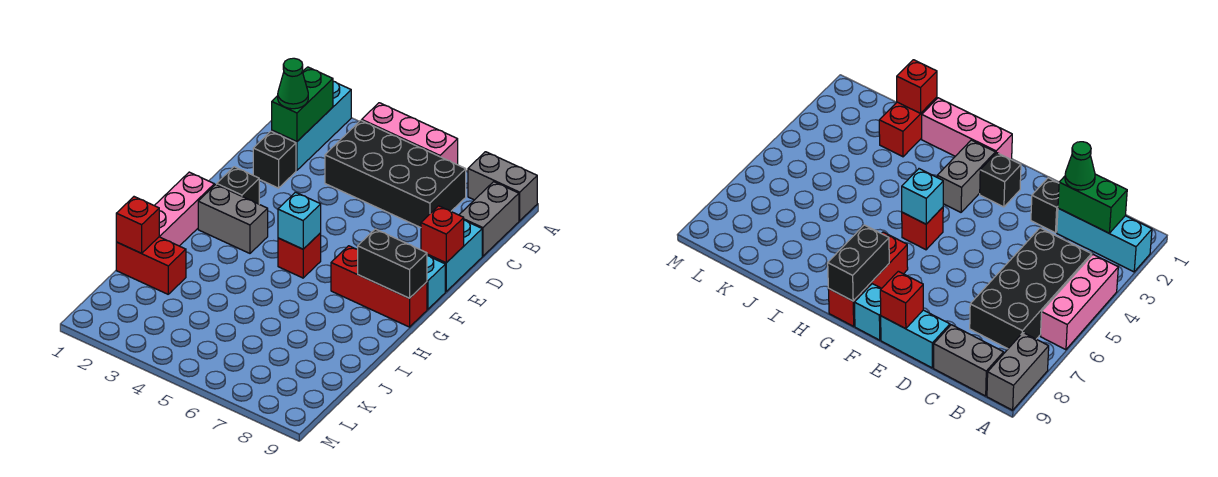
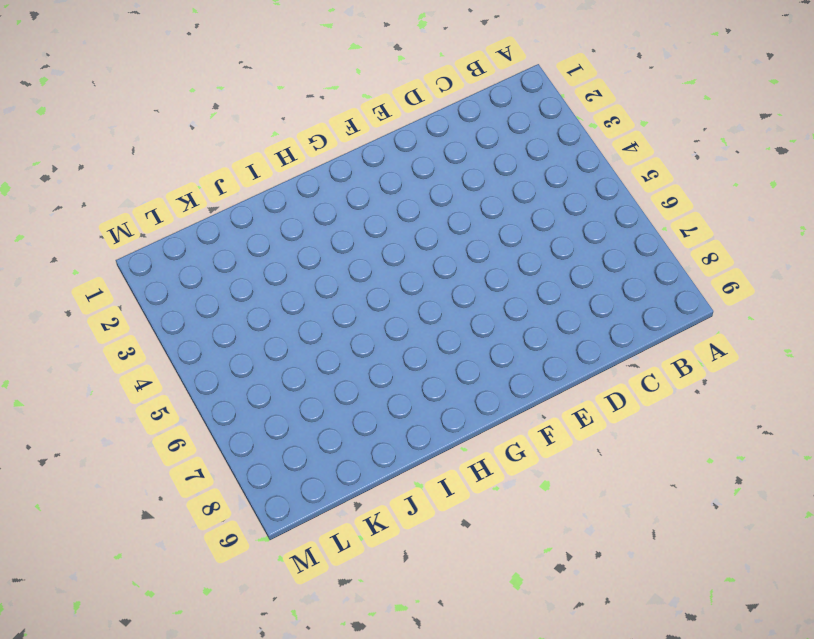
none -> cyan 1x3 brick [272,81,351,170]
none -> pink 1x3 brick [362,103,458,165]
none -> grey 1x2 brick [468,152,537,221]

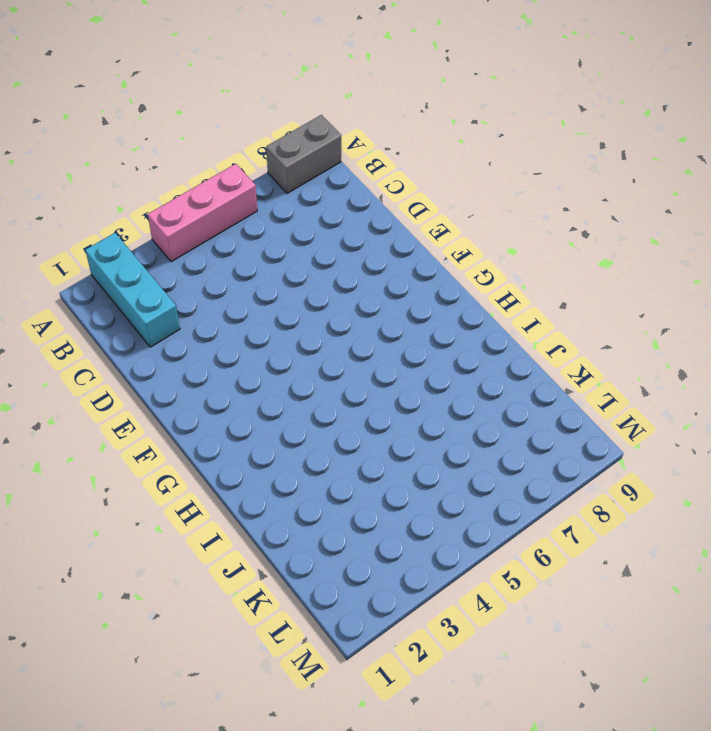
none -> black 2x4 brick [325,120,466,228]
none -> grey 1x2 brick [459,182,519,256]
none -> black 1x1 brick [253,131,296,188]

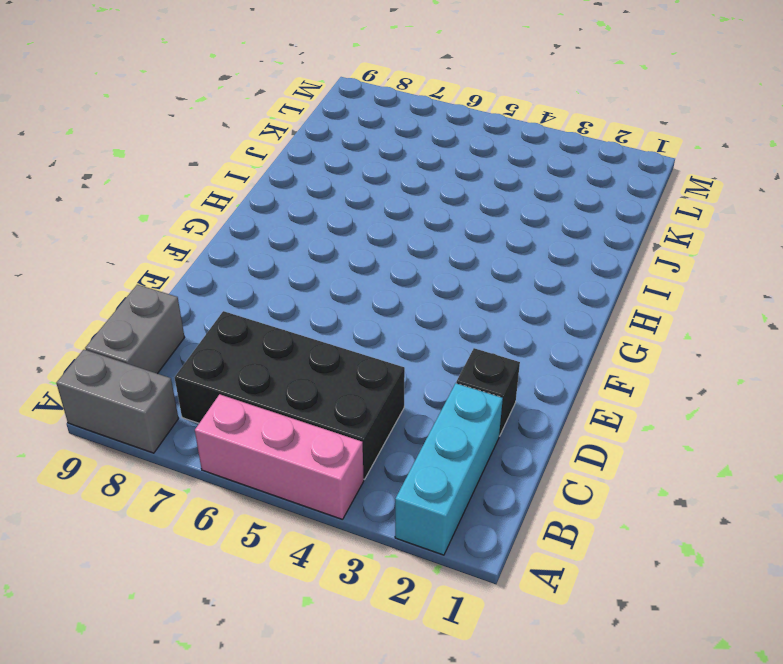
none -> cyan 1x2 brick [427,220,482,291]
none -> black 1x1 brick [217,167,259,204]
none -> cyan 1x1 brick [427,256,445,309]

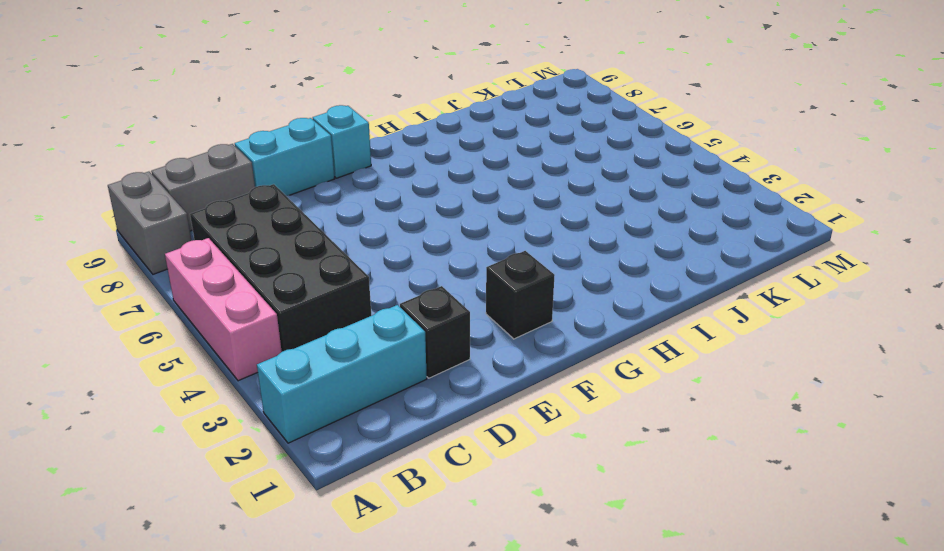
none -> pink 1x3 brick [154,172,214,246]
none -> grey 1x2 brick [198,184,268,253]
none -> red 1x1 brick [278,233,321,278]

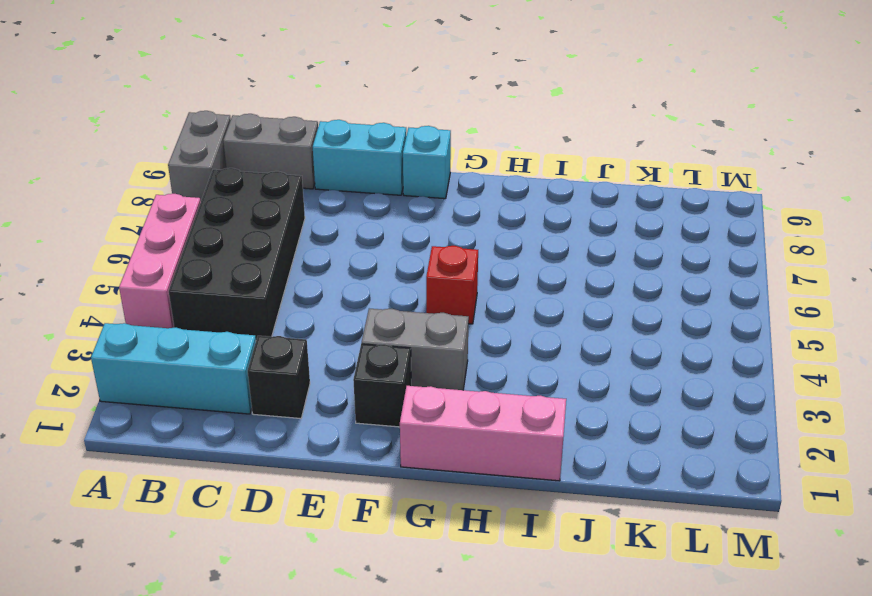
grey 1x2 brick [362,309,469,390] -> grey 1x2 brick turned to [198,184,268,253]
none -> red 1x3 brick [331,246,427,327]
none -> red 1x2 brick [116,237,186,294]
none -> green 1x2 brick [272,67,333,142]

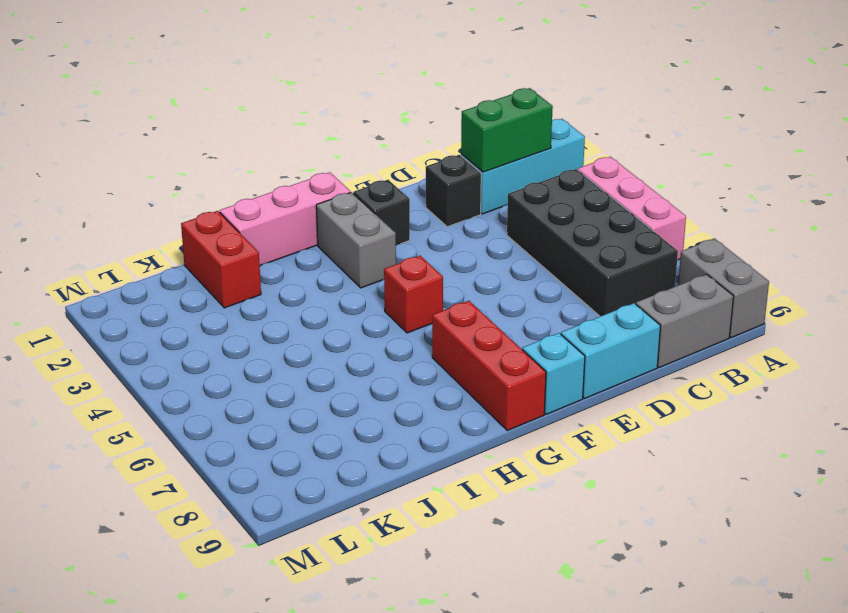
none -> red 1x1 brick [421,206,464,263]
none -> cyan 1x1 brick [278,192,321,249]
none -> black 1x2 brick [358,229,427,298]

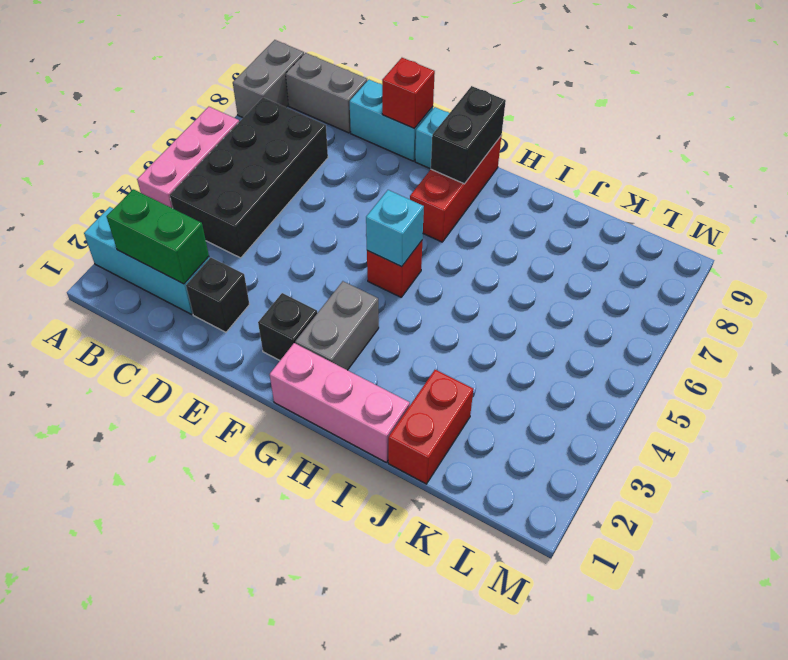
none -> red 1x1 brick [116,197,159,253]
none -> green 1x1 cone [278,58,308,109]

